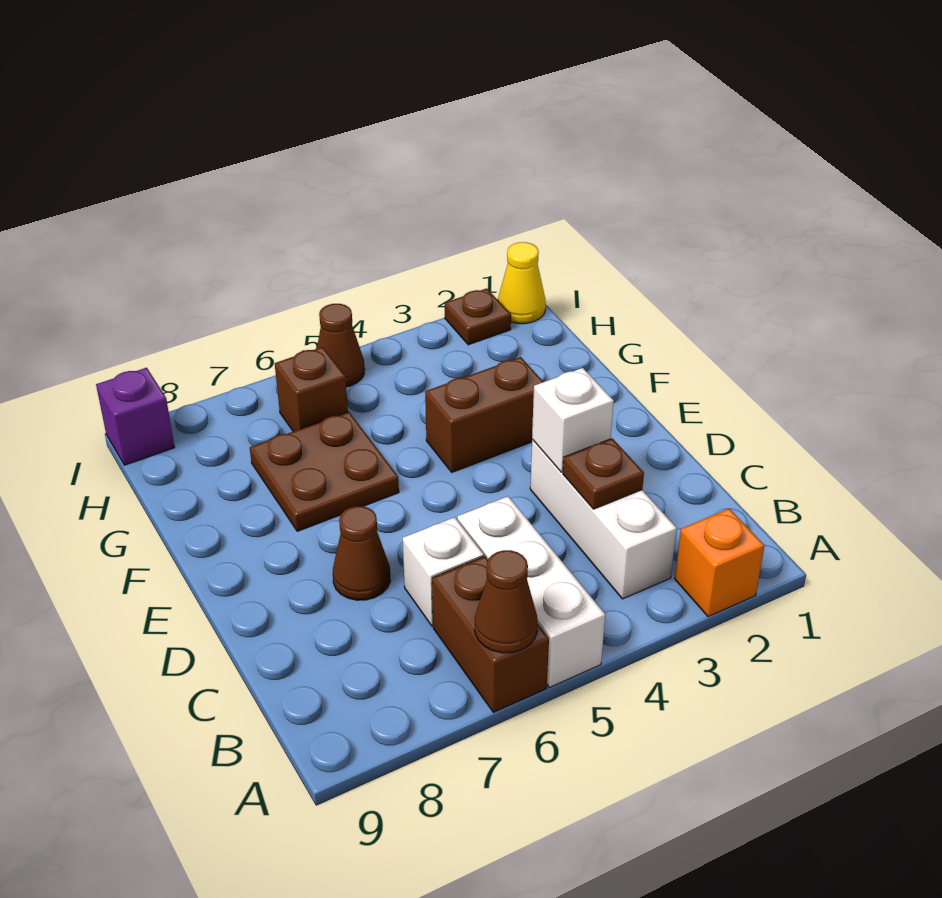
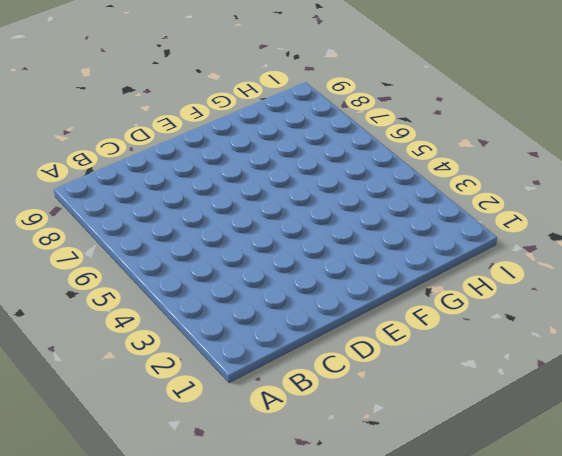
none -> orange 1x1 brick [675,509,764,617]
none -> white 1x3 brick [457,496,605,688]
none -> brown 1x2 brick [432,557,549,712]

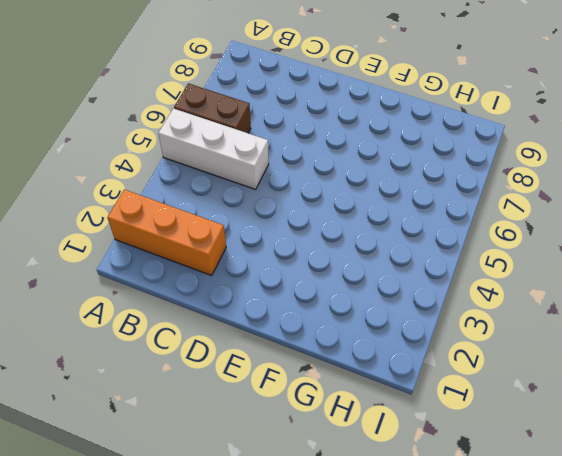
orange 1x3 brick [107,189,226,275] -> orange 1x1 brick [675,509,764,617]
none -> white 1x3 brick [530,439,677,599]
none -> white 1x1 brick [403,517,484,626]
none -> brown 1x1 cone [333,506,390,600]

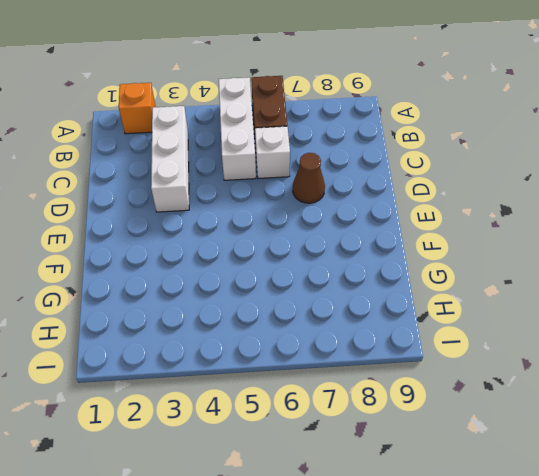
none -> brown 1x2 brick [425,357,543,472]
none -> brown 2x2 plate [250,412,399,531]
none -> brown 1x1 brick [275,347,348,431]

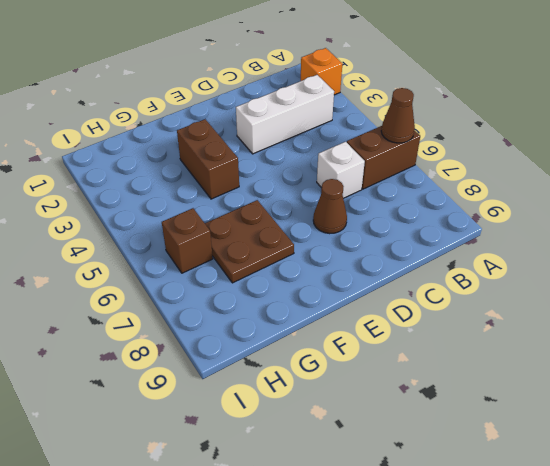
none -> white 1x3 brick [457,496,605,688]
none -> yellow 1x1 cone [497,242,546,324]
none -> brown 1x1 plate [444,288,511,345]

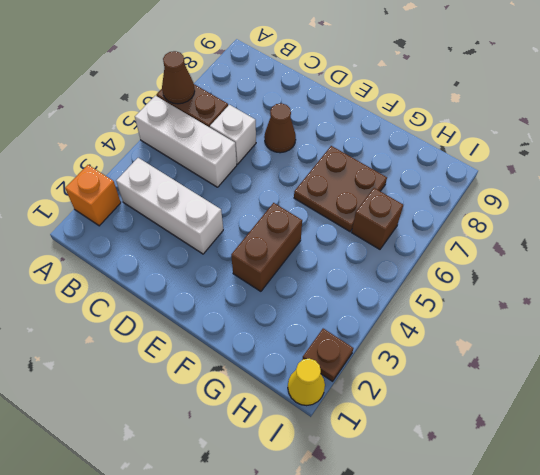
none -> brown 1x1 cone [317,304,365,387]
none -> purple 1x1 brick [96,368,175,465]
none -> brown 1x1 plate [563,438,644,509]

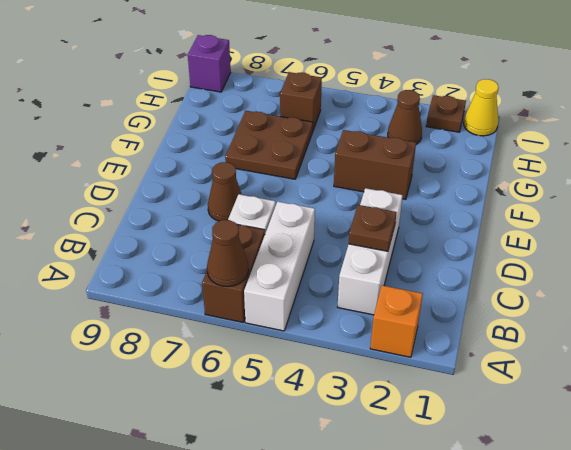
brown 1x1 cone [388,90,422,144] -> brown 1x1 cone moved to [317,304,365,387]
none -> white 1x1 brick [532,368,614,472]

